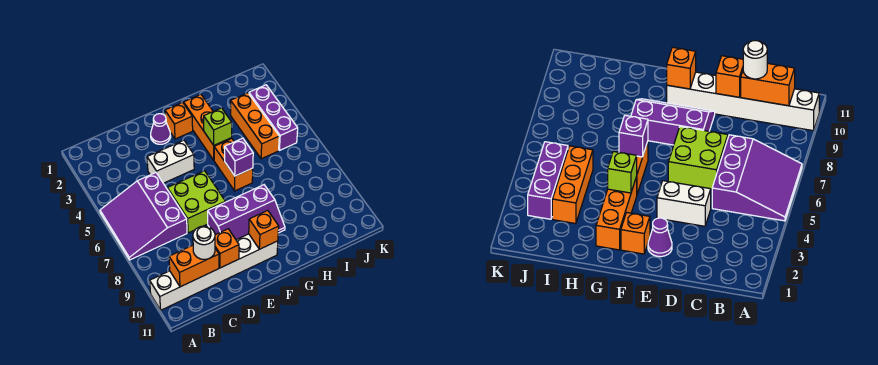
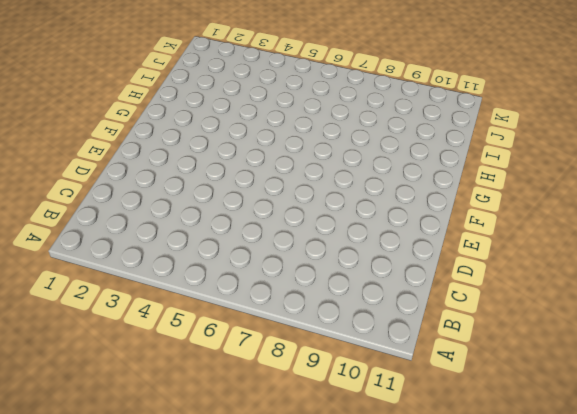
none -> purple 3x3 slope [100,173,187,260]
none -> white 1x6 brick [150,234,278,310]
none -> white 1x2 brick [147,140,194,183]

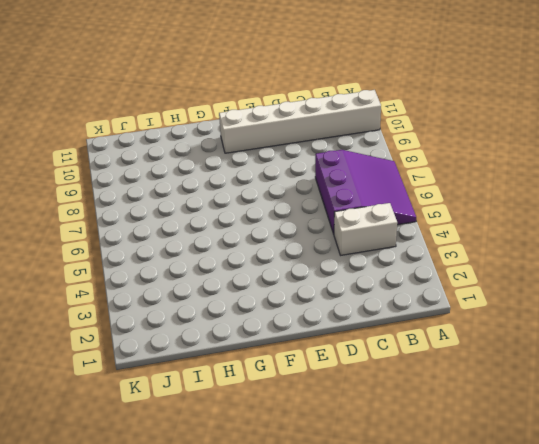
white 1x2 brick [334,203,397,255] -> white 1x2 brick moved to [147,140,194,183]
none -> lime 2x2 brick [167,171,225,233]
none -> purple 1x1 cone [151,114,171,144]
none -> purple 2x3 slope [208,185,285,240]

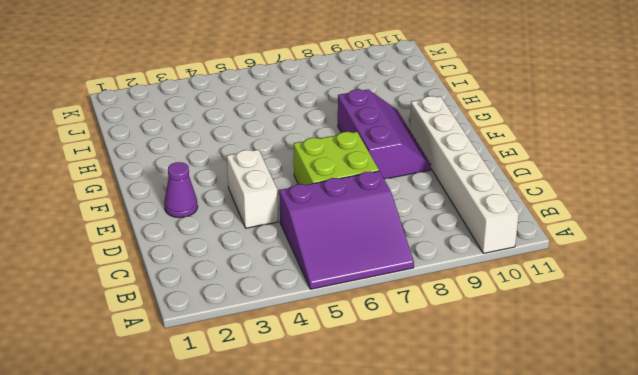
none -> orange 1x1 brick [165,103,193,139]
none -> orange 1x3 brick [184,95,232,160]
none -> orange 1x2 brick [214,139,253,191]

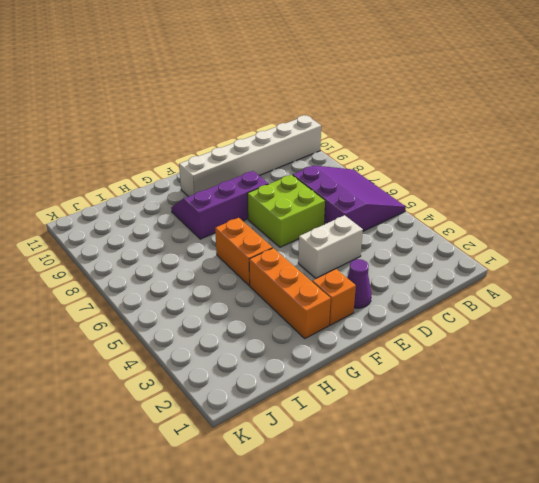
none -> orange 1x3 brick [231,93,279,159]
none -> purple 1x3 brick [249,85,298,150]
none -> orange 1x2 brick [169,245,219,287]

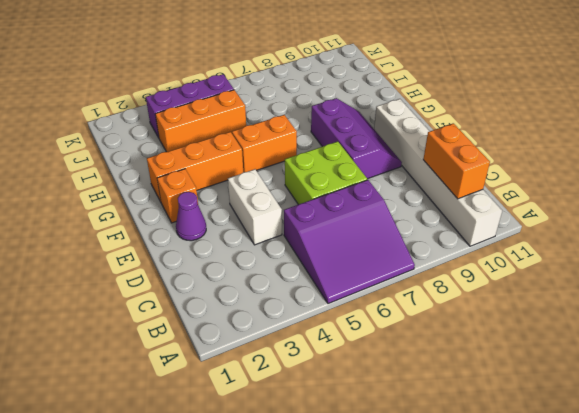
none -> orange 1x1 brick [215,229,239,268]
none -> orange 1x1 brick [249,210,279,249]
none -> lime 1x1 brick [204,108,232,145]

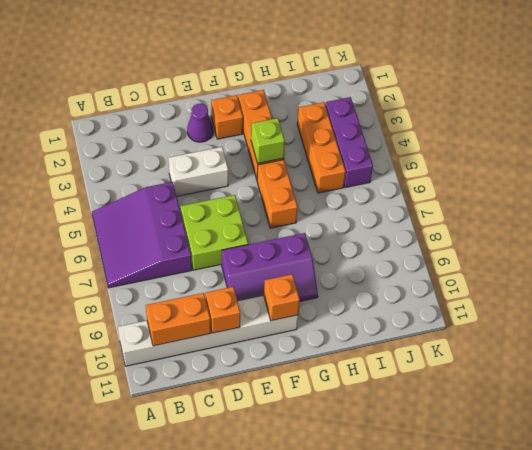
none -> purple 1x1 brick [225,138,253,176]
none -> white 1x1 round brick [193,226,215,259]

